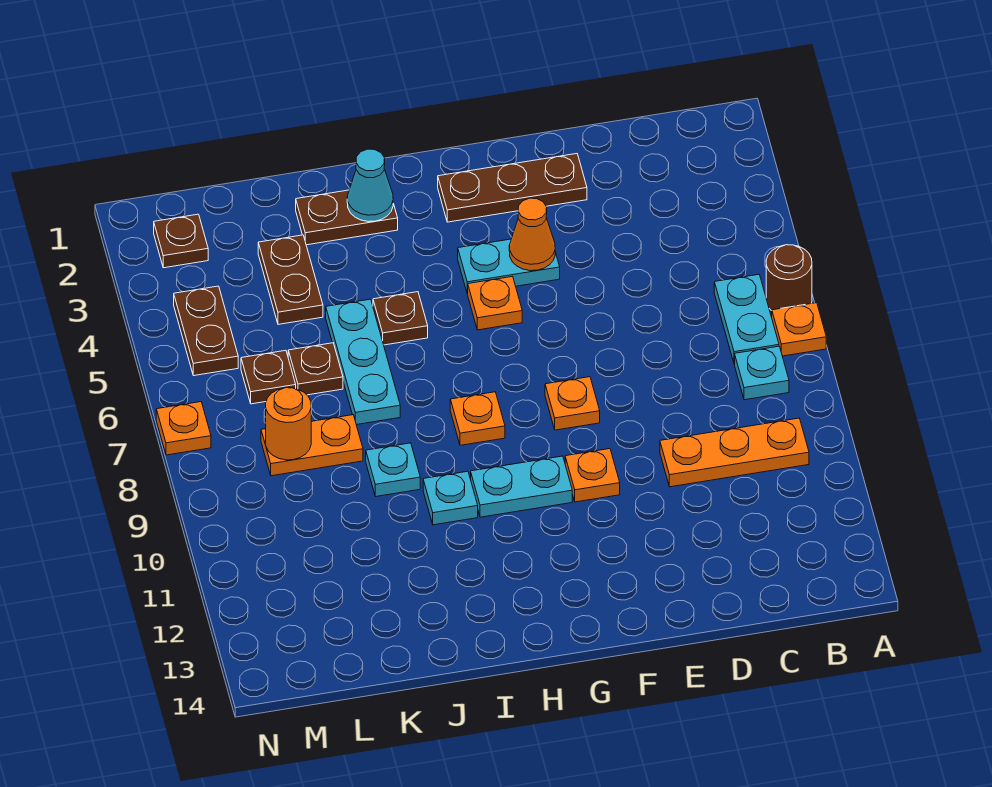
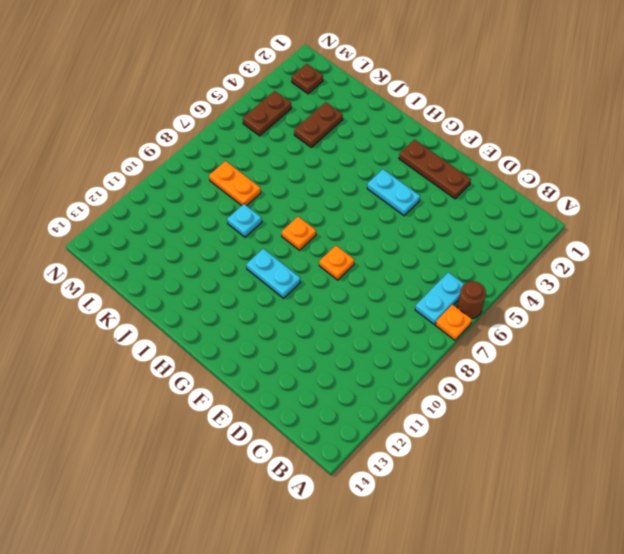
none -> cyan 1x1 plate [735,346,789,400]
none -> orange 1x3 plate [660,418,809,487]
none -> orange 1x1 plate [565,449,620,502]

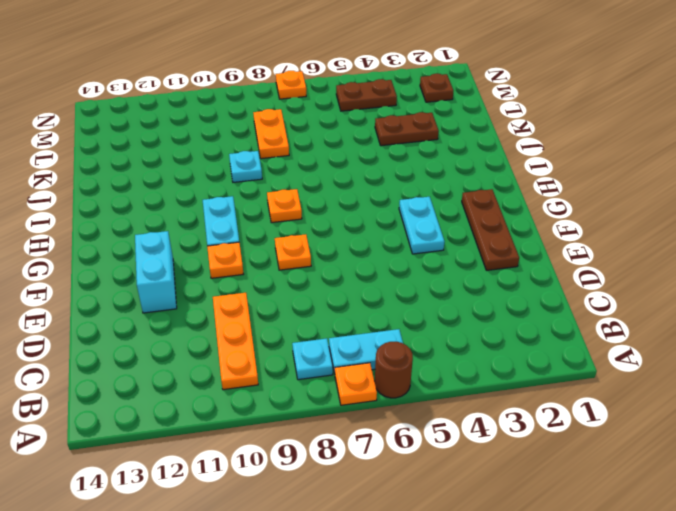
cyan 1x2 brick [135,231,177,313] -> none
none -> orange 1x1 plate [468,276,522,330]
none -> brown 1x2 plate [296,190,398,245]
none -> brown 1x1 plate [373,292,428,345]

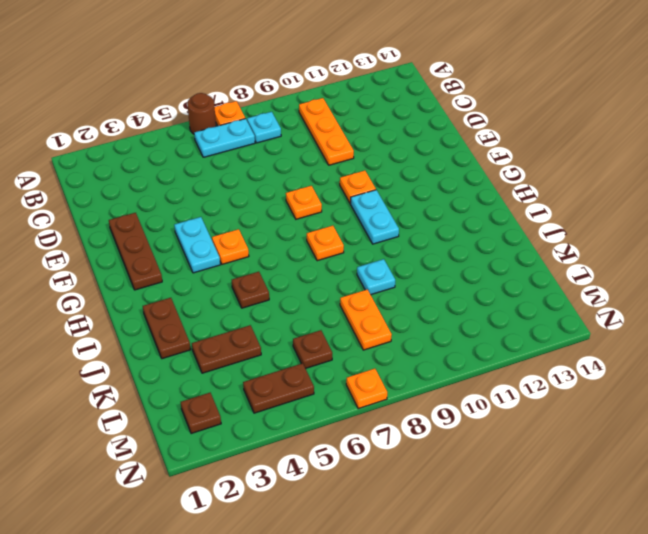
none -> cyan 1x1 plate [423,471,478,525]
none -> cyan 1x3 plate [326,299,400,425]
none -> brown 1x1 plate [288,343,343,395]

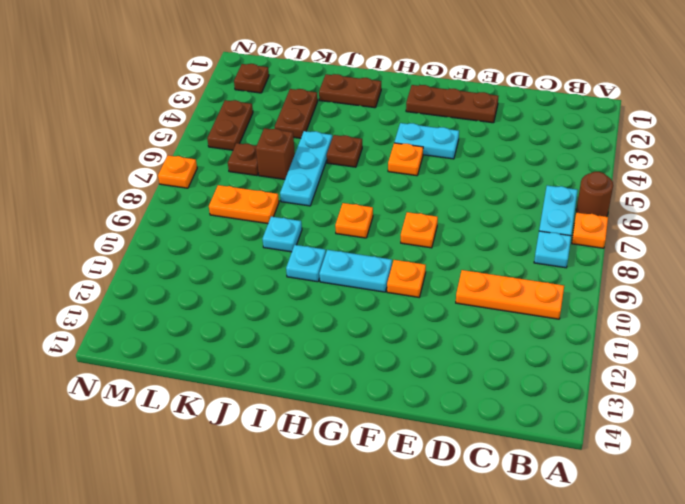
brown 1x1 brick [256,128,295,179] -> brown 1x1 plate [288,343,343,395]
none -> orange 1x1 cone [509,198,555,271]
none -> cyan 1x1 cone [347,149,393,222]
none -> orange 1x1 round brick [266,388,311,460]

